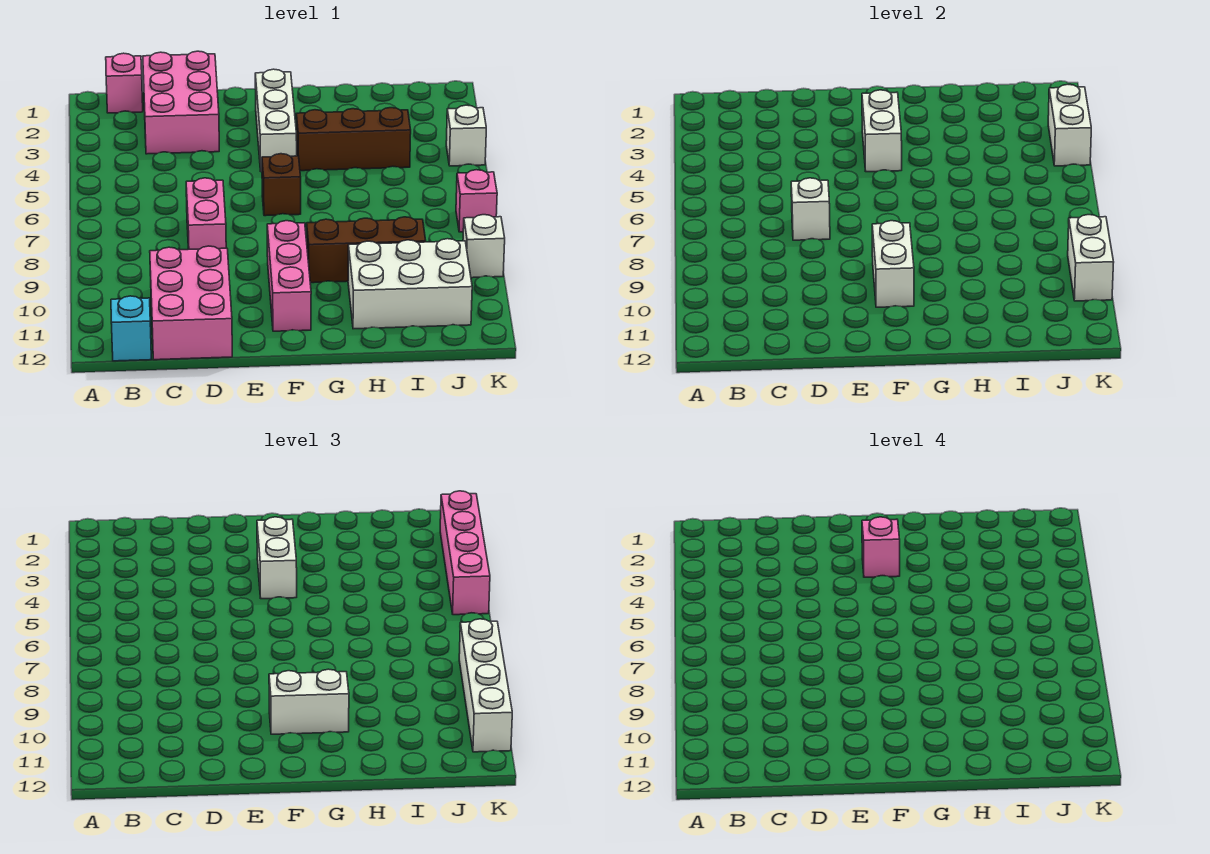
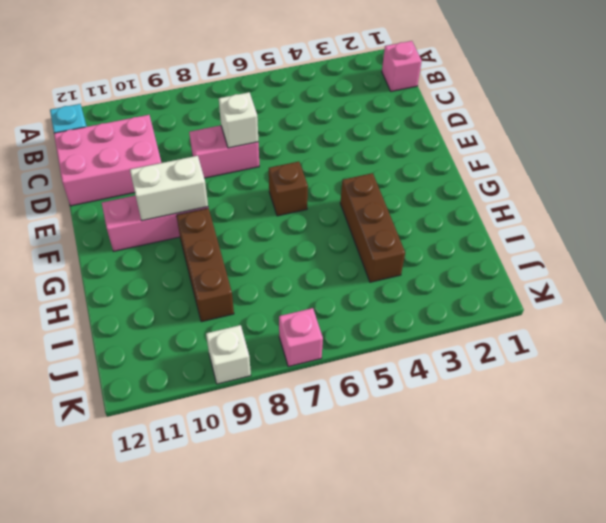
none -> pink 2x3 brick [143,51,219,154]
none -> white 1x3 brick [255,69,297,172]
none -> white 2x3 brick [348,239,472,329]

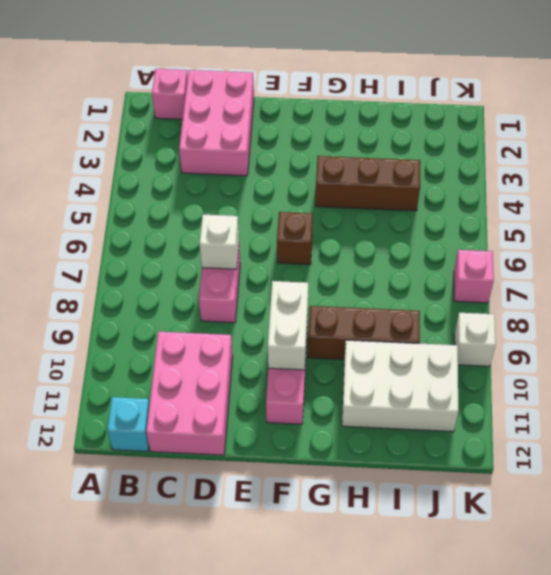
none -> white 1x3 brick [255,69,297,172]
none -> white 1x1 brick [446,105,486,166]
none -> white 1x2 brick [862,90,902,172]

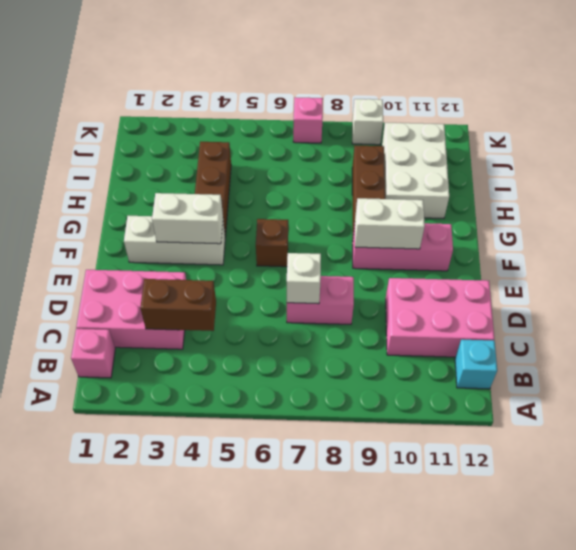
brown 1x2 brick [140,279,216,331] -> none
none -> white 1x1 brick [446,105,486,166]
none -> white 1x2 brick [1048,84,1091,166]
none -> white 1x2 brick [1068,215,1114,301]

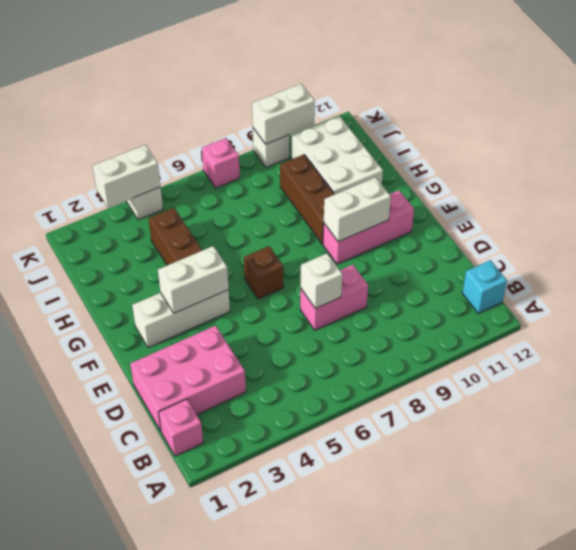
none -> pink 2x3 brick [150,246,232,360]
none -> white 1x2 brick [257,517,297,599]
none -> white 1x2 brick [269,669,349,734]

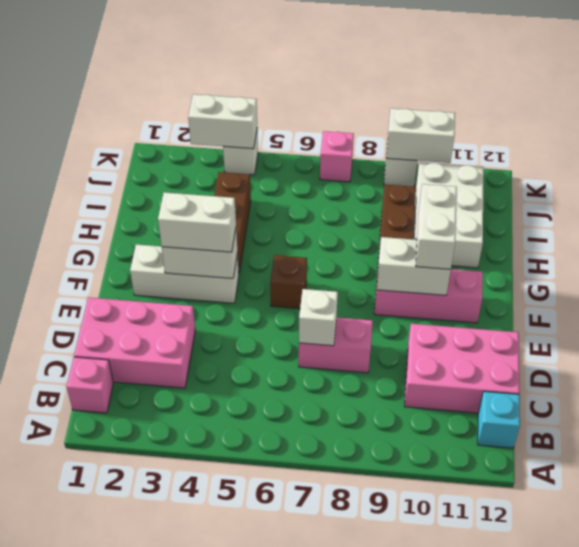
none -> pink 1x4 brick [440,491,490,615]
none -> white 1x4 brick [459,619,512,752]
none -> pink 1x1 brick [862,517,900,577]

